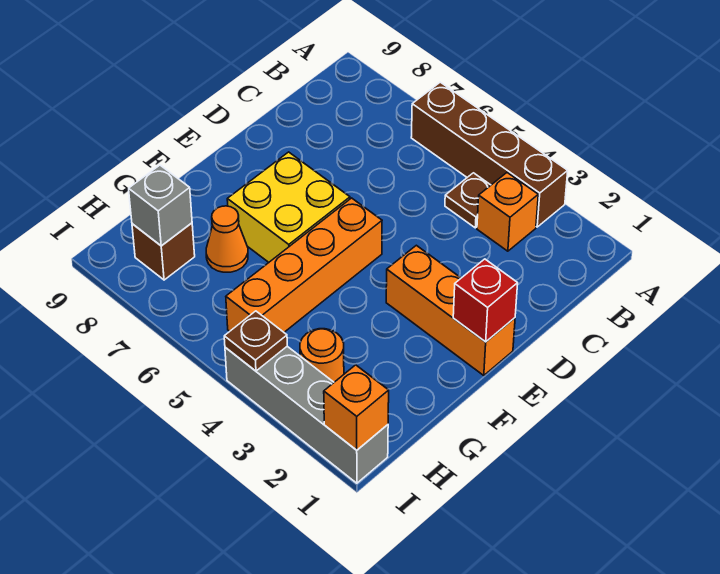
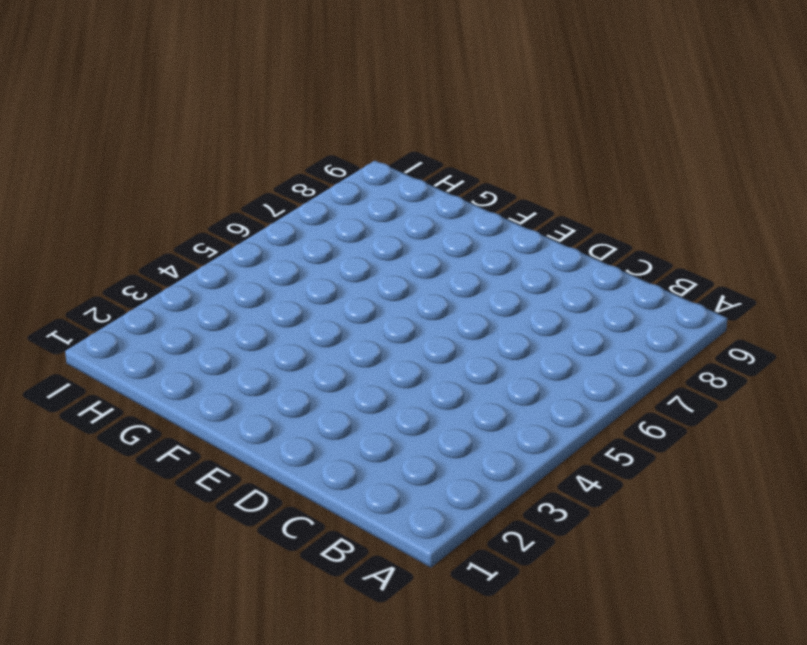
none -> brown 1x4 brick [411,82,568,227]
none -> orange 1x1 brick [477,173,538,251]
none -> brown 1x1 plate [445,173,491,228]

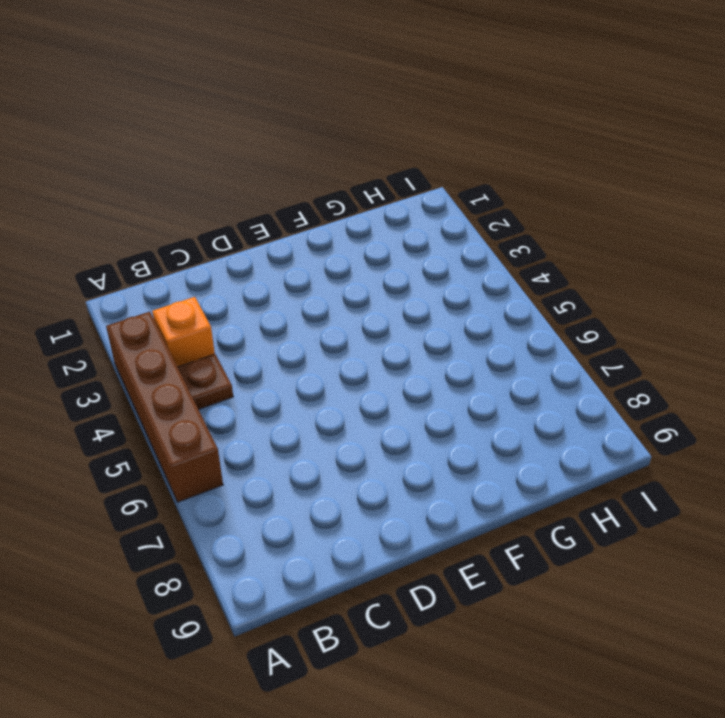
none -> orange 1x3 brick [386,245,515,376]
none -> orange 1x4 brick [226,198,382,332]
none -> yellow 2x2 brick [227,152,350,262]

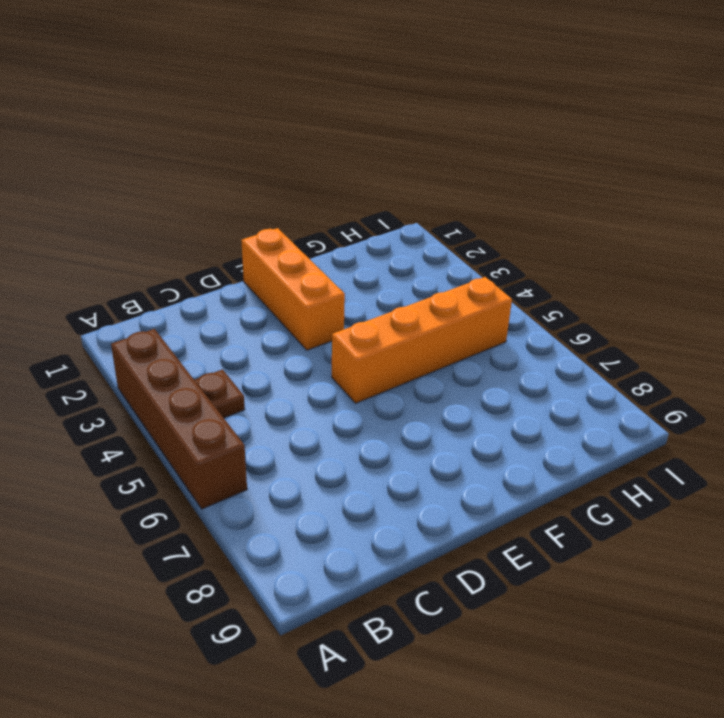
none -> orange 1x1 brick [477,173,538,251]
none -> yellow 2x2 brick [227,152,350,262]
none -> orange 1x1 cone [206,206,248,272]

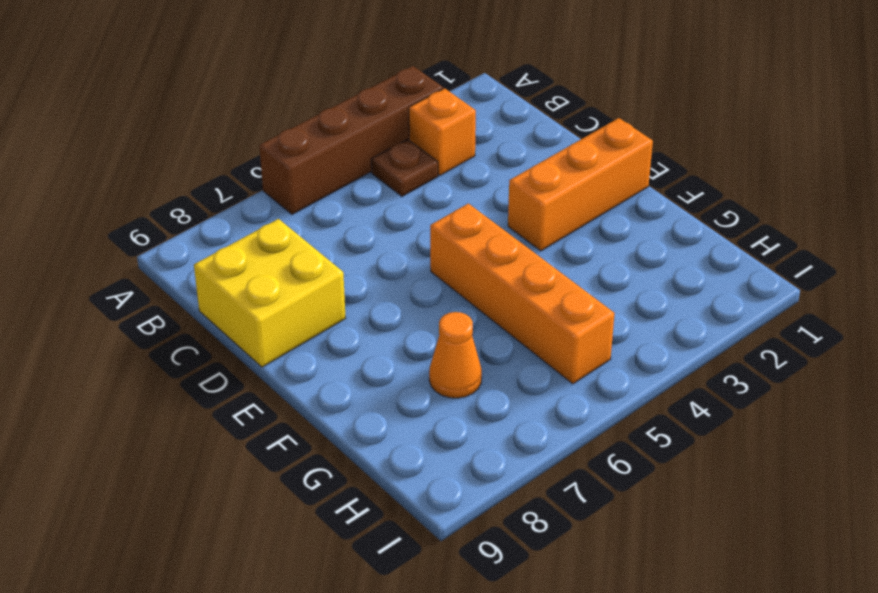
yellow 2x2 brick [194,219,346,367] -> yellow 2x2 brick moved to [227,152,350,262]
none -> orange 1x1 round brick [300,329,344,382]
none -> brown 1x1 brick [132,223,195,280]
none -> grey 1x4 brick [225,346,388,483]

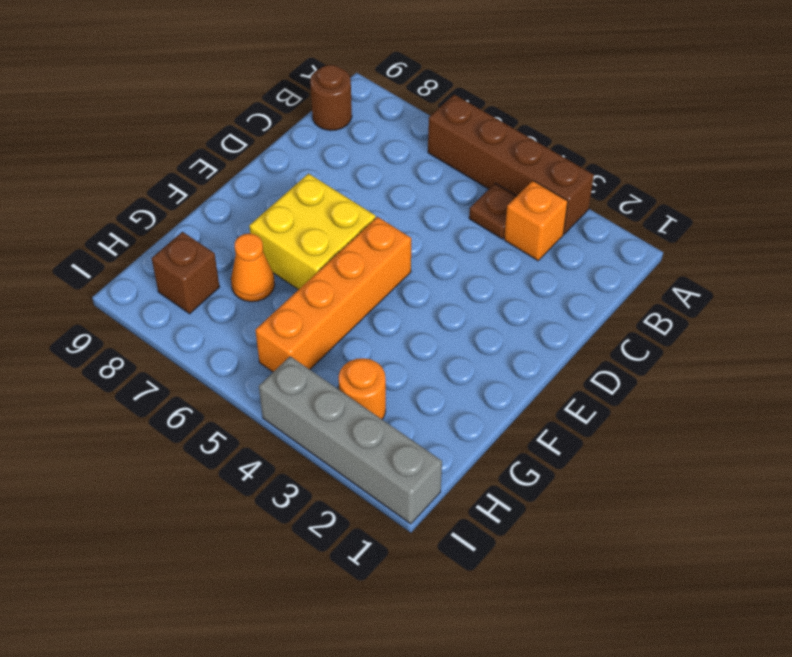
brown 1x1 round brick [310,65,352,131] -> none
none -> orange 1x3 brick [386,245,515,376]
none -> red 1x1 brick [453,259,518,342]
none -> grey 1x1 brick [129,165,192,246]

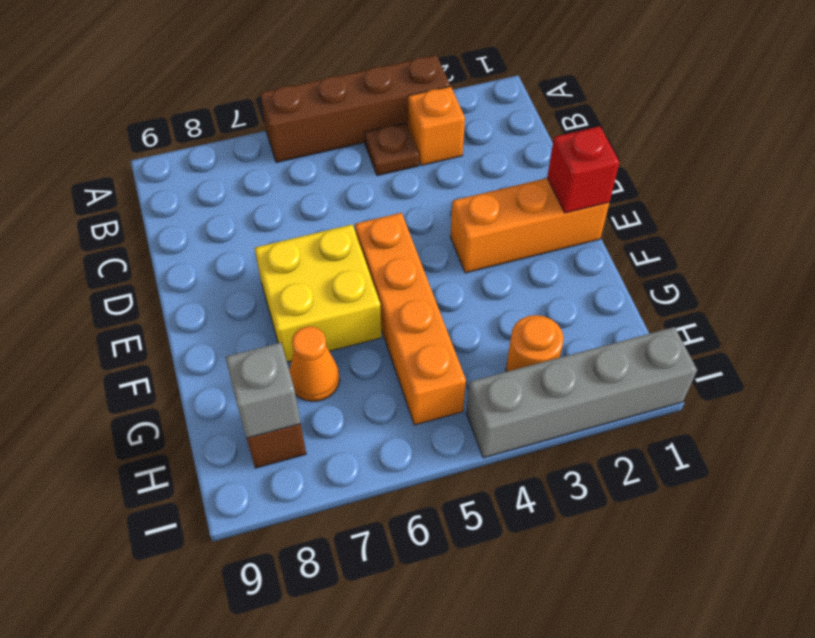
none -> orange 1x1 brick [324,365,389,450]
none -> brown 1x1 plate [224,311,287,371]

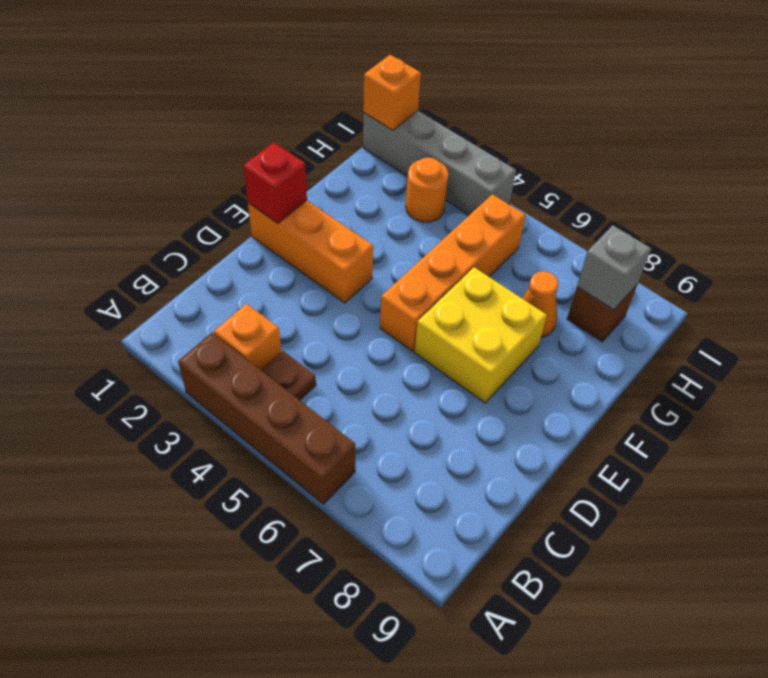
none -> brown 1x1 plate [224,311,287,371]

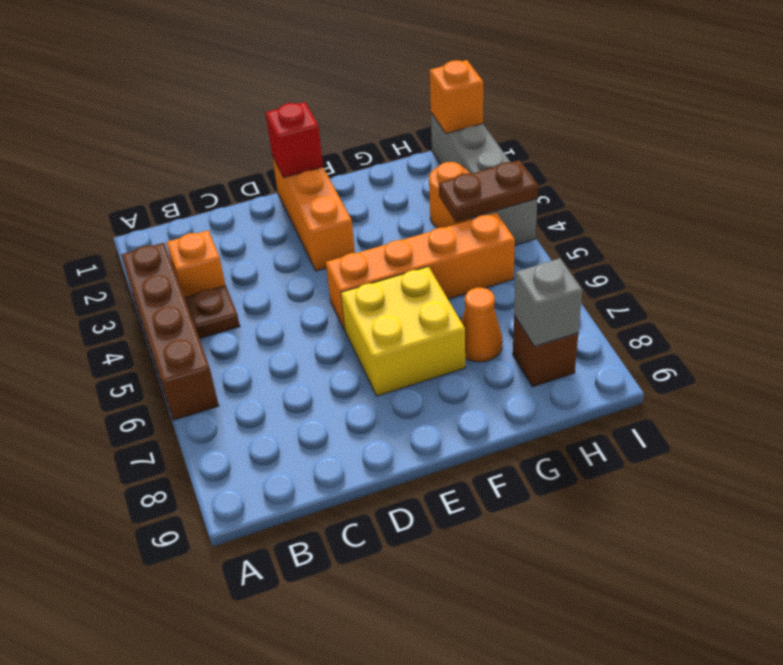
brown 1x2 plate [439,160,538,222] -> brown 1x1 plate [224,311,287,371]

